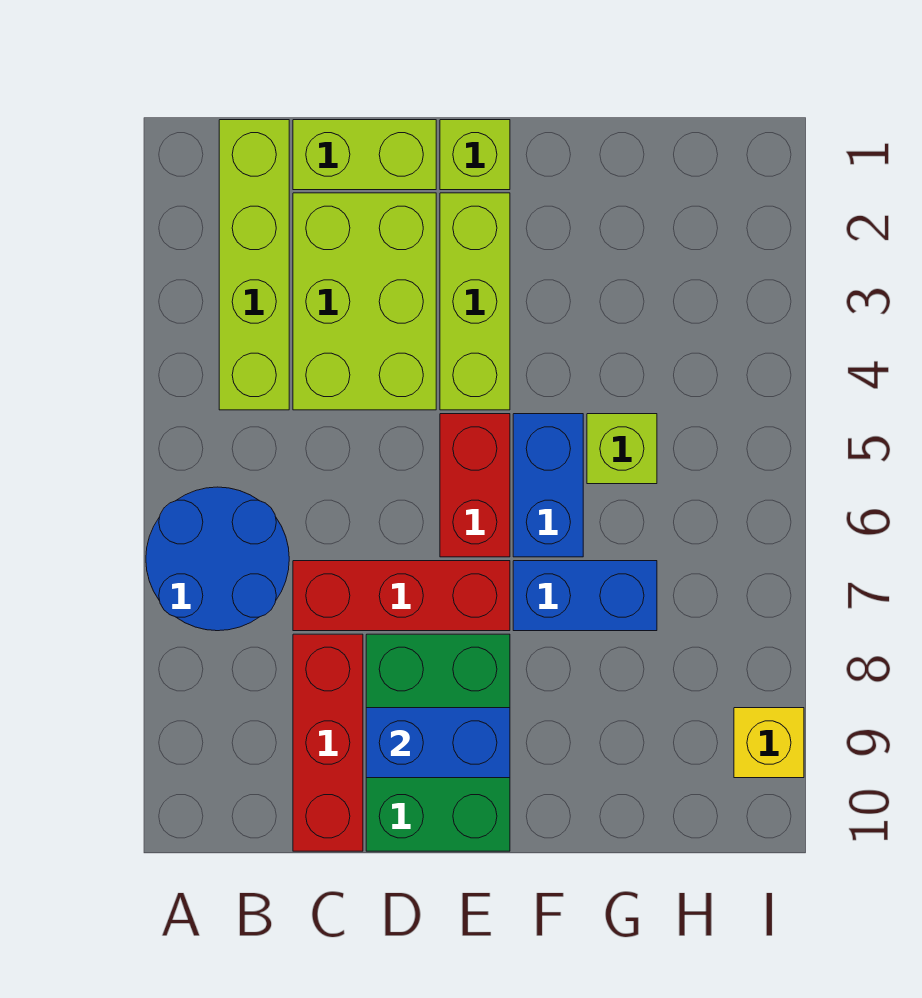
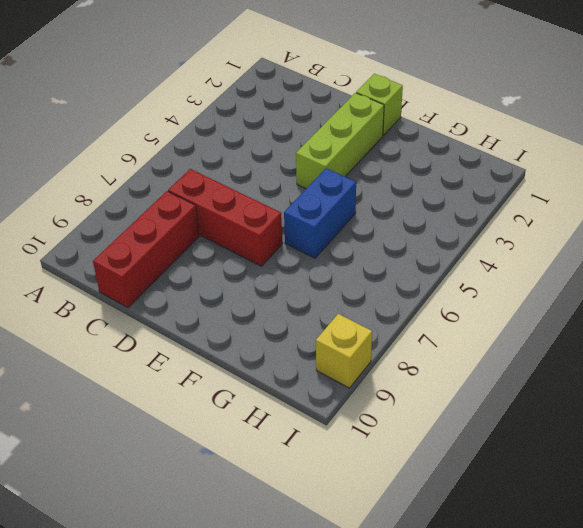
none -> blue 2x2 round brick [146,487,289,631]
none -> lime 1x4 brick [219,120,289,410]
none -> lime 1x2 brick [293,120,436,190]

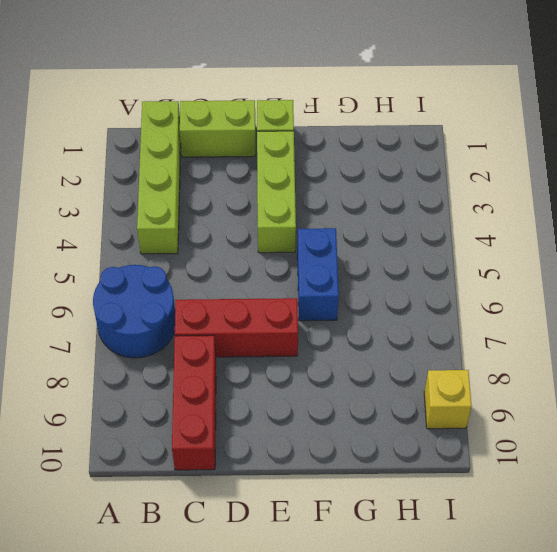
none -> lime 2x3 brick [293,193,436,410]
none -> green 2x3 brick [366,634,510,851]
none -> red 1x2 brick [440,414,510,557]

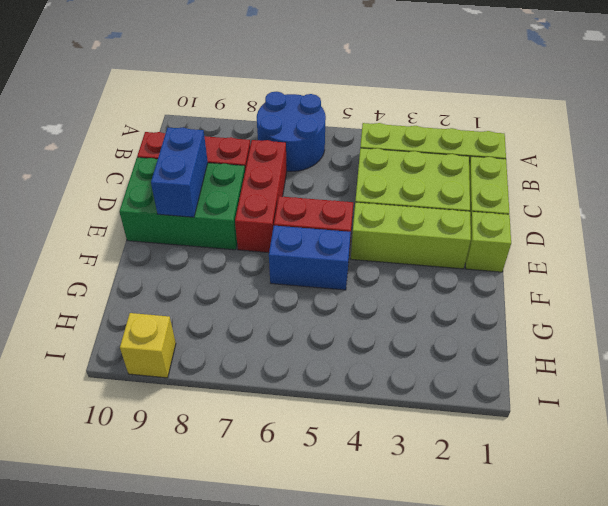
none -> blue 1x2 brick [513,561,657,631]
none -> lime 1x1 brick [587,414,657,484]

